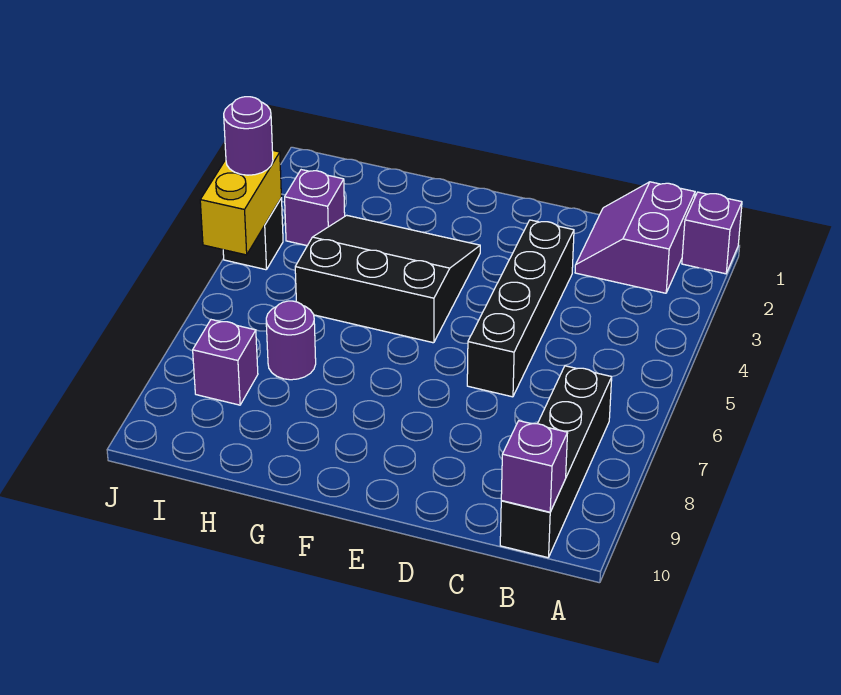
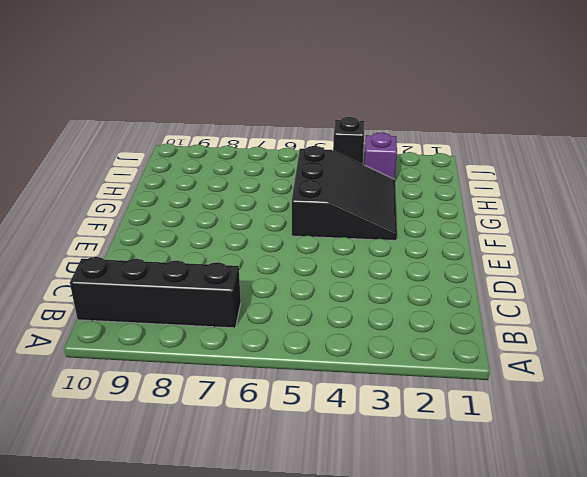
none -> purple 1x1 brick [682,192,742,274]
none -> purple 2x2 slope [575,182,695,293]
none -> black 1x4 brick [467,220,574,397]

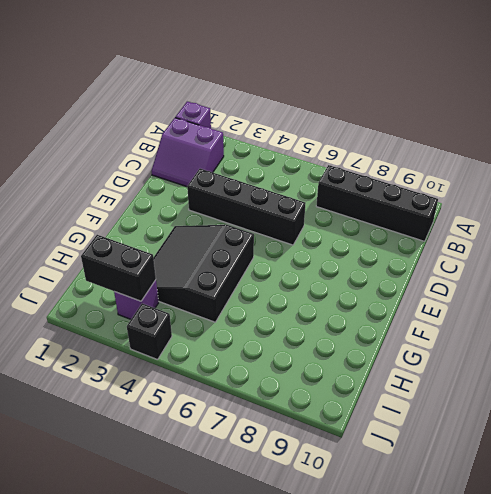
black 1x2 brick [81,235,156,301] -> none
none -> purple 1x1 round brick [266,301,316,380]
none -> purple 1x1 brick [193,320,258,405]
none -> purple 1x1 brick [501,421,568,512]

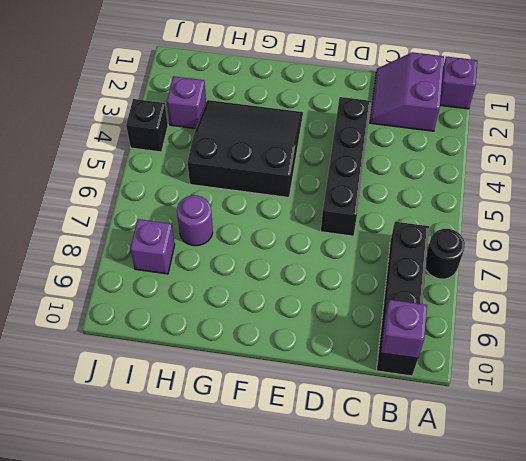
black 1x1 round brick [426,229,465,279] -> none
none -> yellow 1x2 brick [200,150,281,255]
none -> purple 1x1 round brick [224,97,273,175]

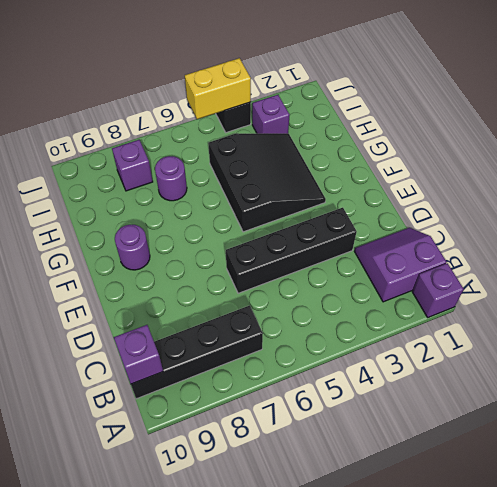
purple 1x1 round brick [115,225,150,270] -> purple 1x1 round brick moved to [224,97,273,175]

